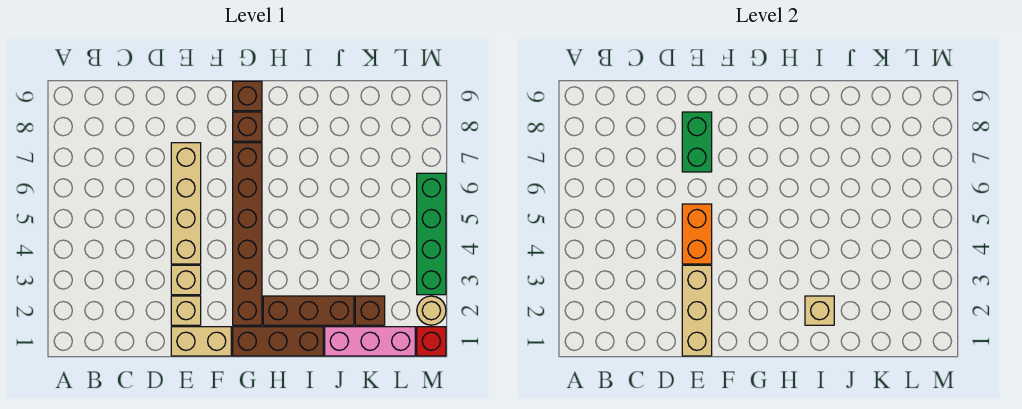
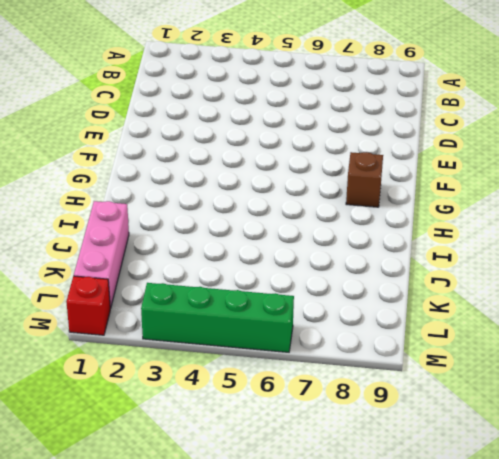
none -> tan 1x2 brick [171,327,231,356]
none -> tan 1x1 brick [171,296,201,325]
none -> tan 1x1 brick [171,265,201,295]

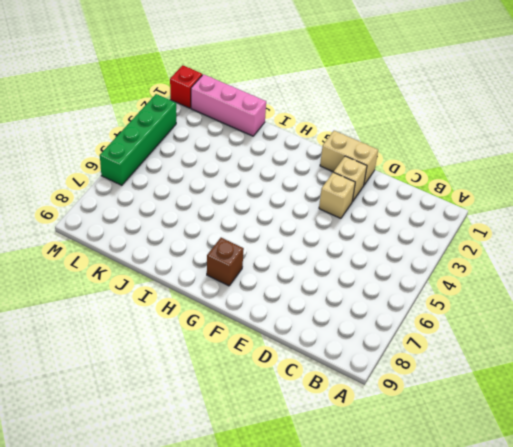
none -> tan 1x4 brick [171,143,201,264]
none -> brown 1x3 brick [233,327,323,356]
none -> brown 1x6 brick [233,143,262,325]

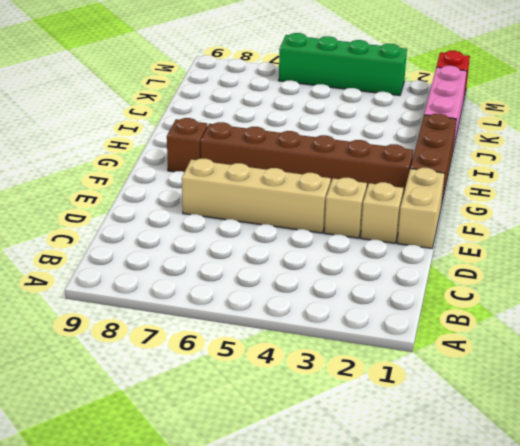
none -> brown 1x1 brick [233,81,262,111]
none -> brown 1x3 brick [263,296,354,325]
none -> brown 1x1 brick [355,296,385,325]

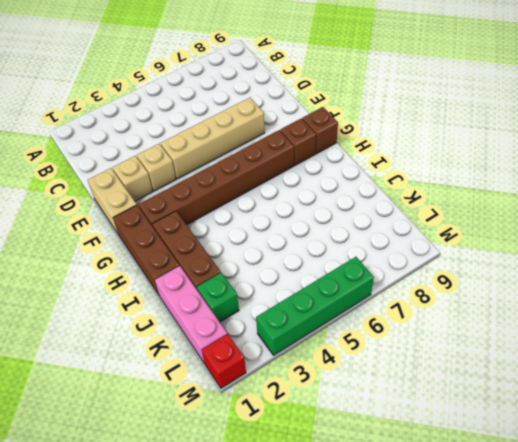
green 1x1 brick [197,273,239,322] -> brown 1x1 brick [355,296,385,325]
none -> tan 1x1 round brick [417,296,446,325]
none -> tan 1x3 brick [682,265,712,356]
none -> orange 1x2 brick [682,204,712,264]

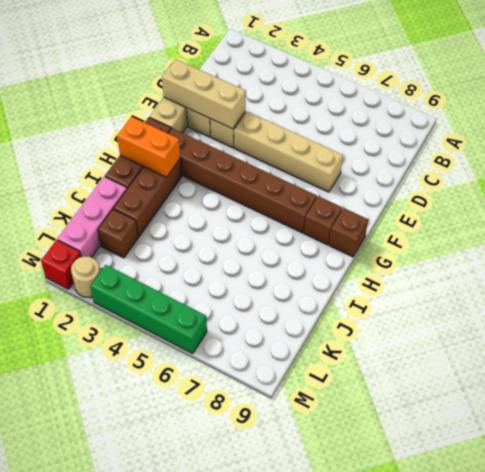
orange 1x2 brick [117,117,180,177] -> orange 1x2 brick moved to [682,204,712,264]
none -> green 1x2 brick [682,112,712,172]
none -> tan 1x1 brick [805,296,834,325]

